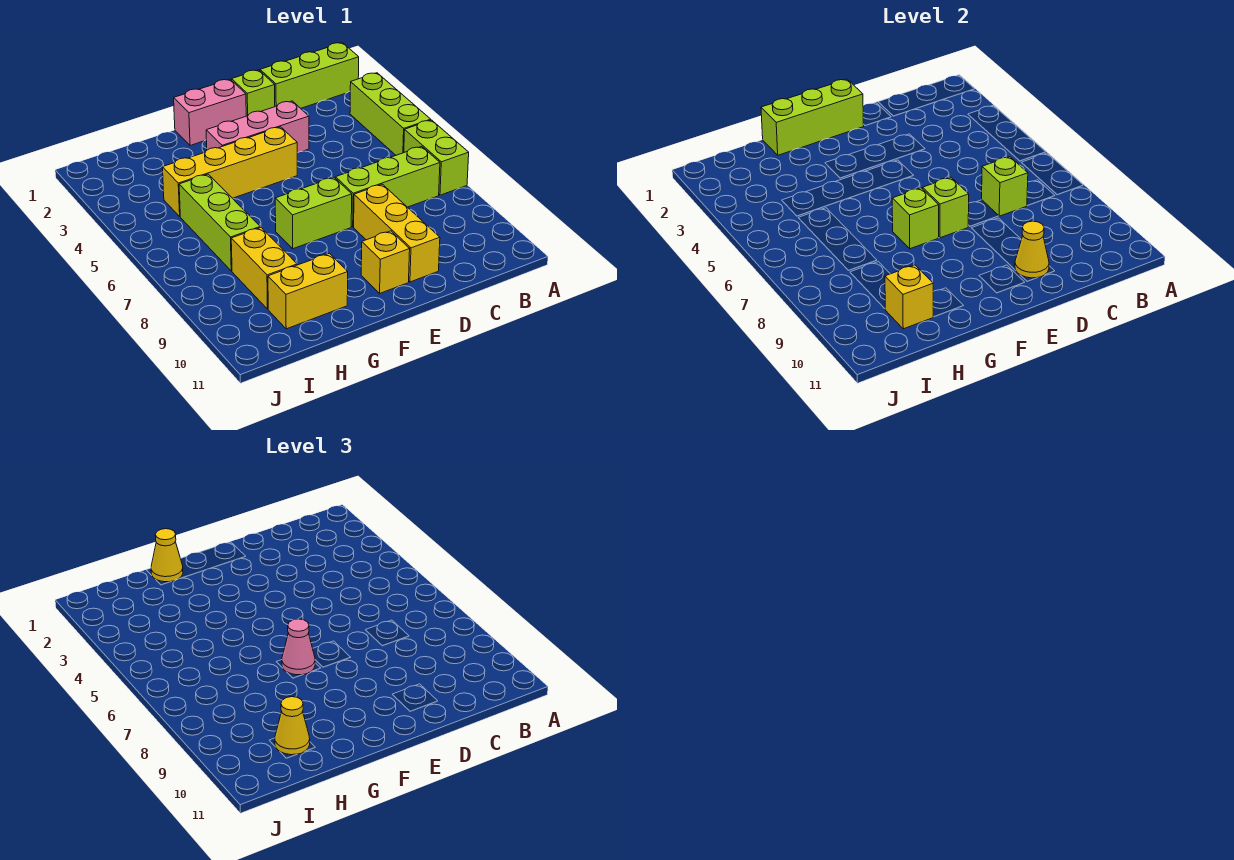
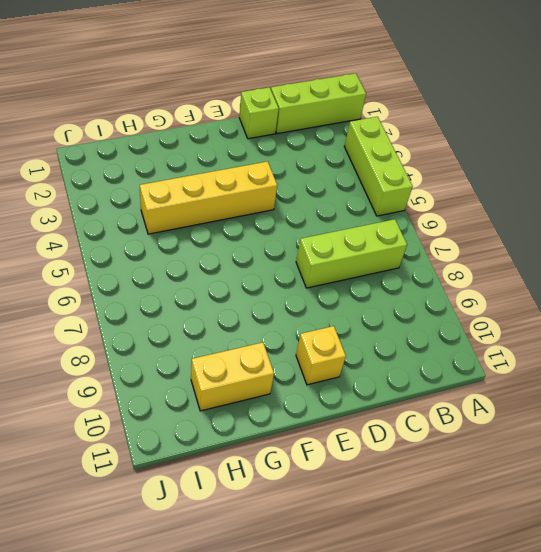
none -> lime 1x2 brick [404,120,469,195]
none -> pink 1x3 brick [206,101,309,153]
none -> yellow 1x3 brick [354,184,440,282]

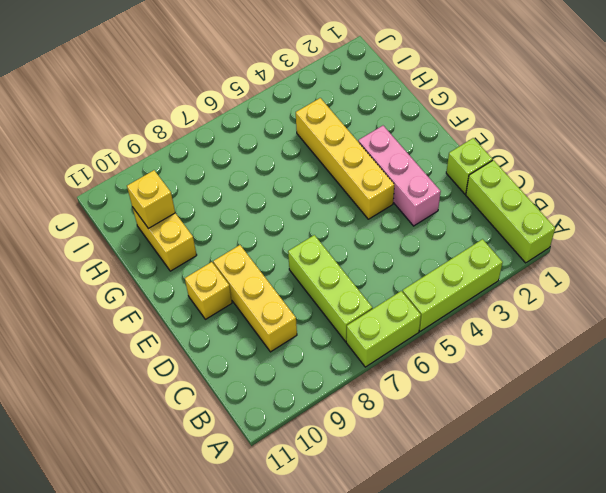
yellow 1x3 brick [213,245,297,352] -> yellow 1x3 brick turned to [354,184,440,282]
none -> pink 1x2 brick [174,79,246,146]
none -> lime 1x2 brick [275,177,352,249]
none -> lime 1x3 brick [179,174,260,271]

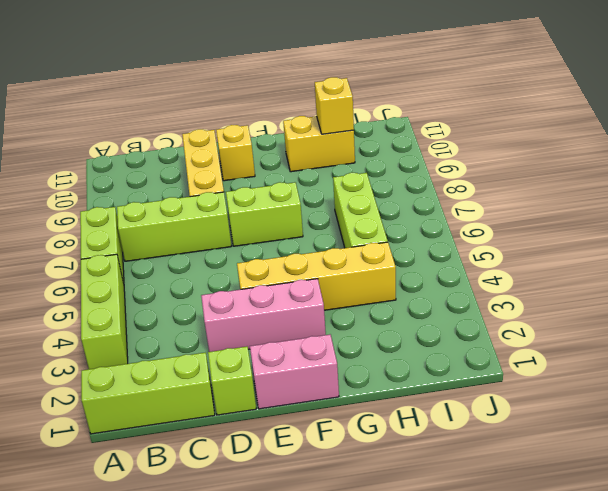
none -> yellow 1x2 brick [231,228,297,309]
none -> lime 1x1 brick [982,157,1028,216]
none -> yellow 1x1 cone [1015,221,1049,278]

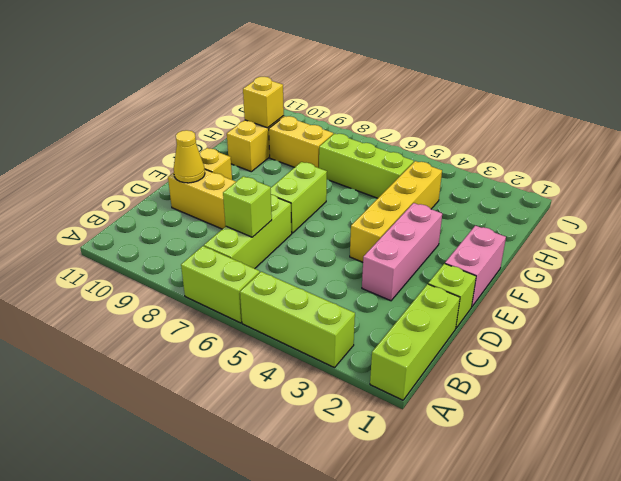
none -> lime 1x3 brick [761,79,864,155]
none -> lime 1x1 brick [923,177,969,238]
none -> lime 1x1 brick [892,188,939,249]

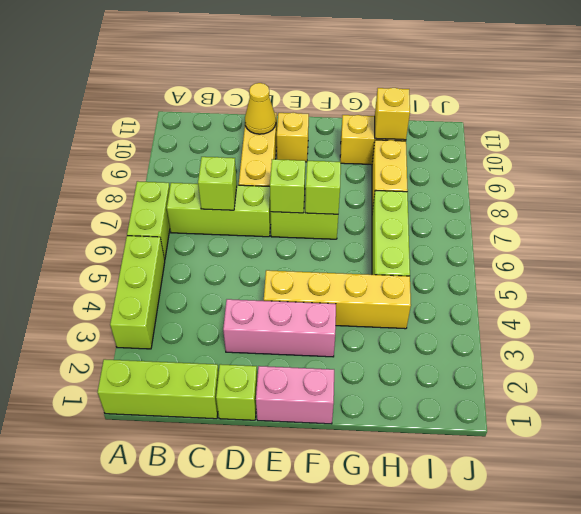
none -> lime 1x3 brick [761,79,864,155]
none -> pink 1x1 cone [282,619,315,675]
none -> yellow 1x1 cone [151,529,183,582]

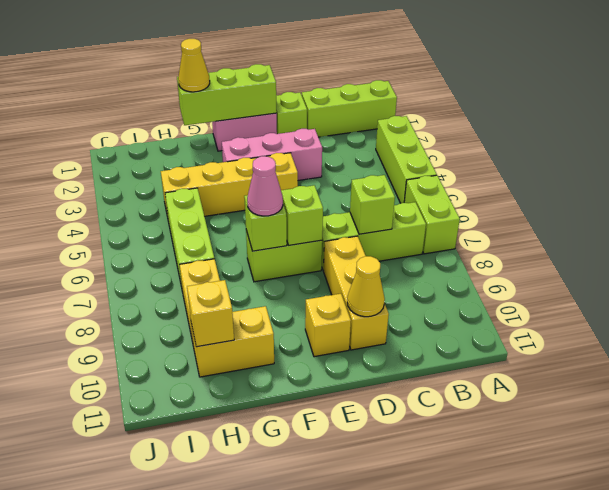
none -> yellow 1x1 cone [275,697,310,755]

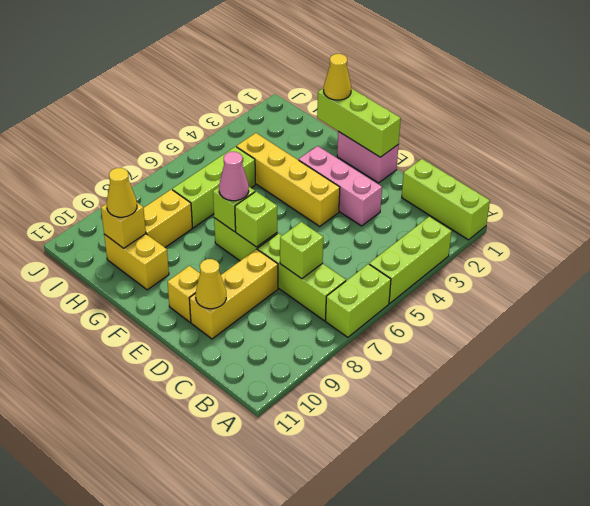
none -> lime 1x1 brick [232,70,275,116]

